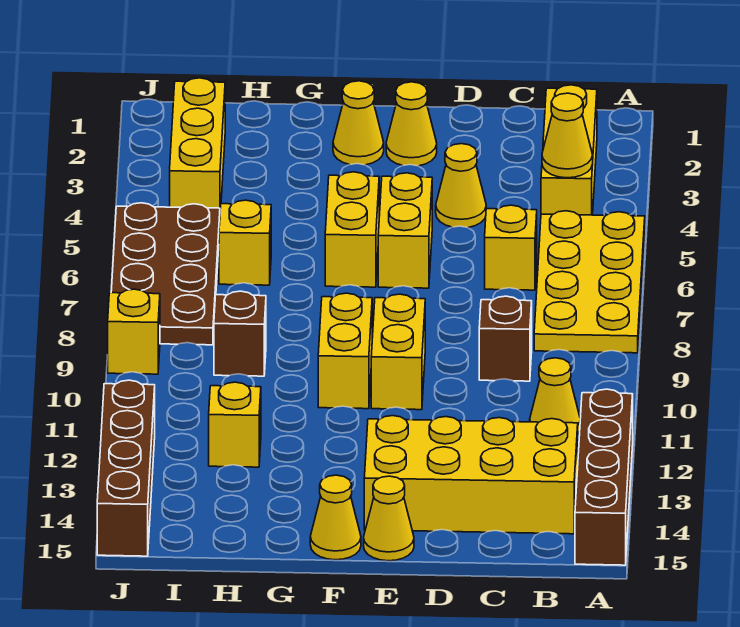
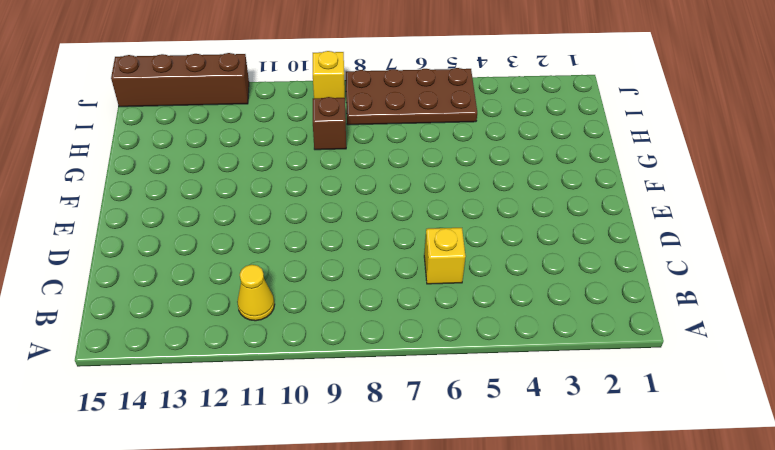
none -> yellow 2x4 plate [534,211,645,353]
none -> brown 1x4 brick [575,389,633,565]
none -> yellow 1x3 brick [541,85,597,215]

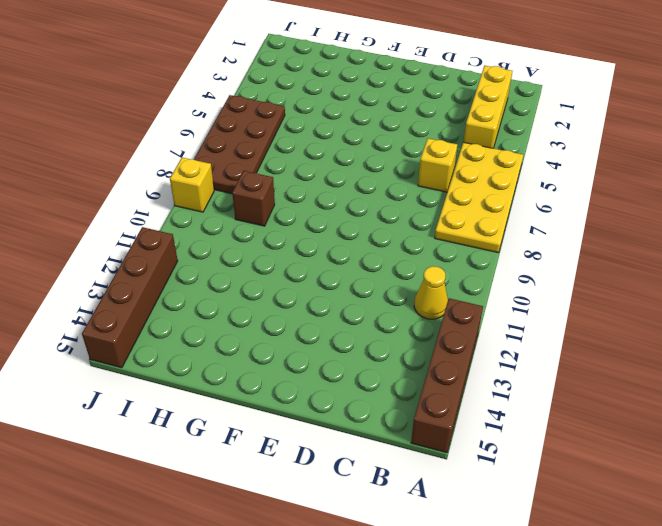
none -> yellow 2x4 brick [364,416,578,534]
none -> brown 1x1 brick [479,296,532,381]
none -> yellow 1x1 cone [436,144,486,228]

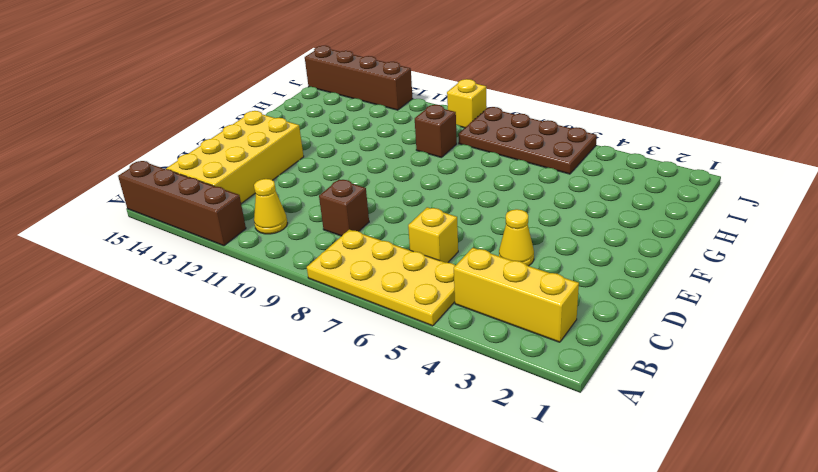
none -> yellow 1x1 cone [386,82,437,166]
none -> yellow 1x2 brick [378,173,432,288]
none -> yellow 1x2 brick [371,294,425,410]

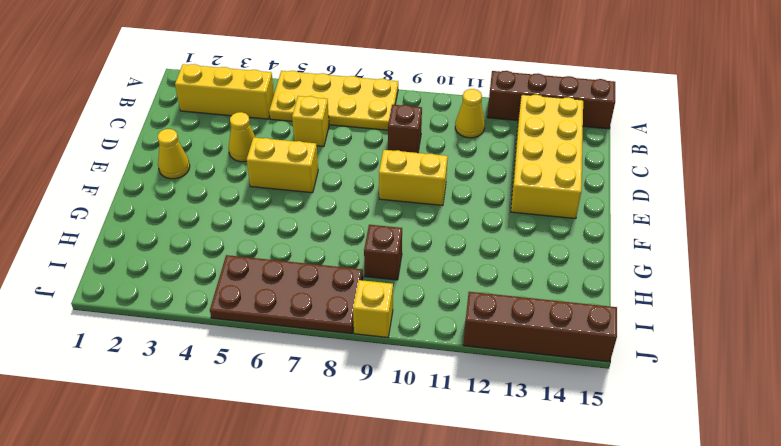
none -> yellow 1x1 cone [364,476,414,561]
none -> yellow 1x1 cone [333,81,384,165]
none -> yellow 1x2 brick [325,172,379,287]

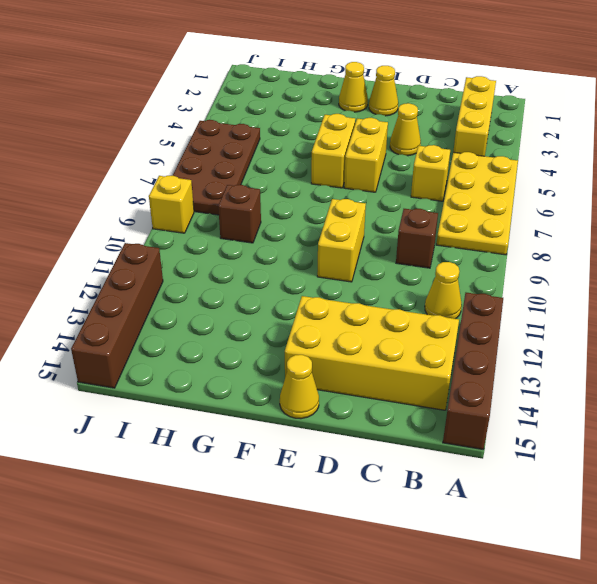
none -> yellow 1x2 brick [318,293,372,409]
none -> yellow 1x1 cone [310,475,361,560]
none -> yellow 1x1 brick [219,200,271,285]

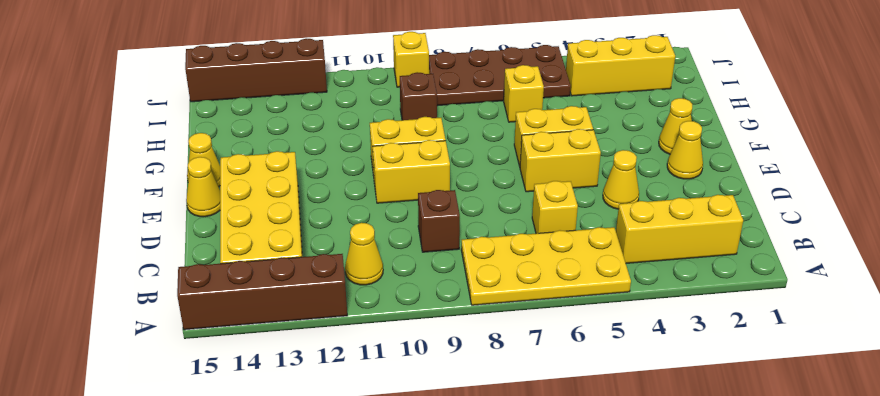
none -> yellow 1x1 brick [209,382,261,467]
none -> yellow 1x1 cone [542,93,593,178]

